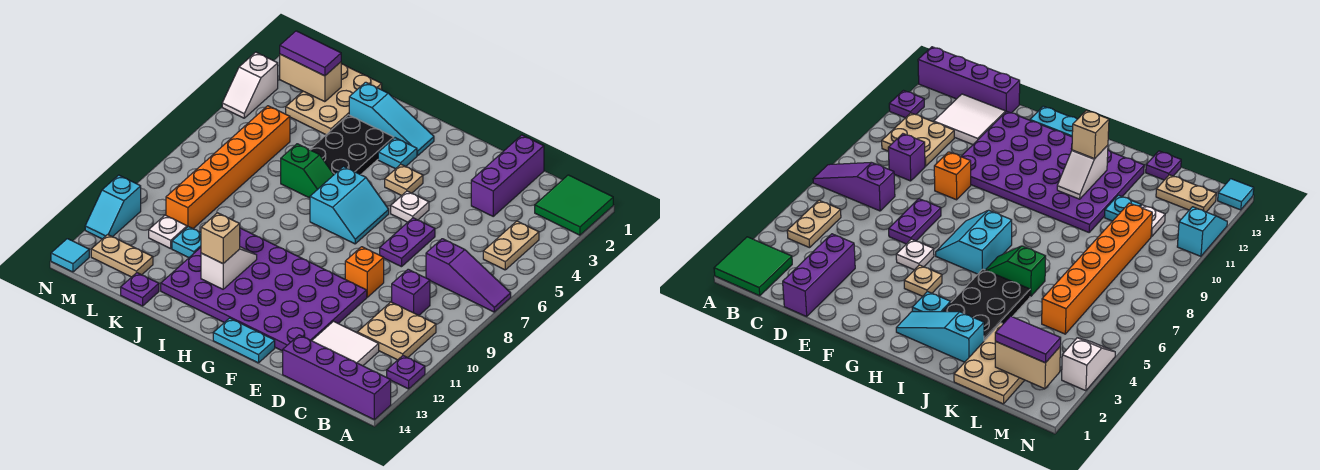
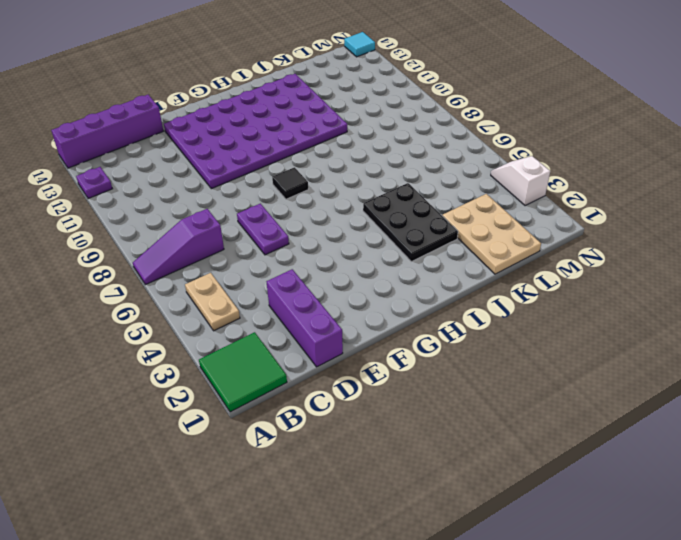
black 1x1 tile [272,167,308,199] -> none
none -> tan 2x2 plate [357,302,436,360]
none -> purple 1x1 brick [392,269,430,315]
none -> white 2x2 tile [312,321,379,366]
none -> orange 1x1 brick [345,247,384,297]

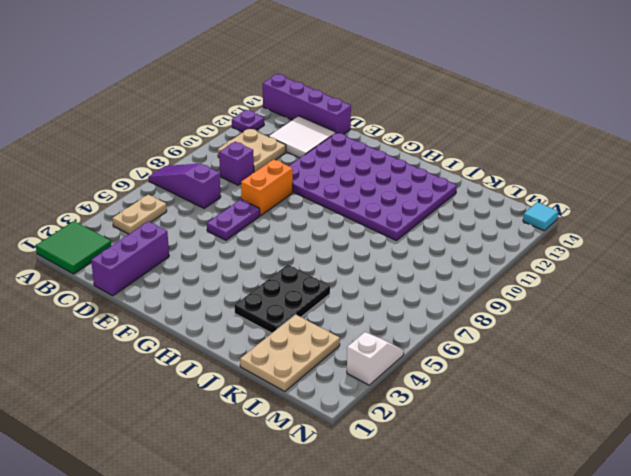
orange 1x2 brick [241,159,293,216] -> orange 1x1 brick [345,247,384,297]
none -> white 1x1 plate [391,191,429,222]
none -> cyan 1x2 plate [213,318,275,363]
none -> tan 1x1 plate [385,165,423,196]
none -> cyan 2x2 slope [310,167,389,244]

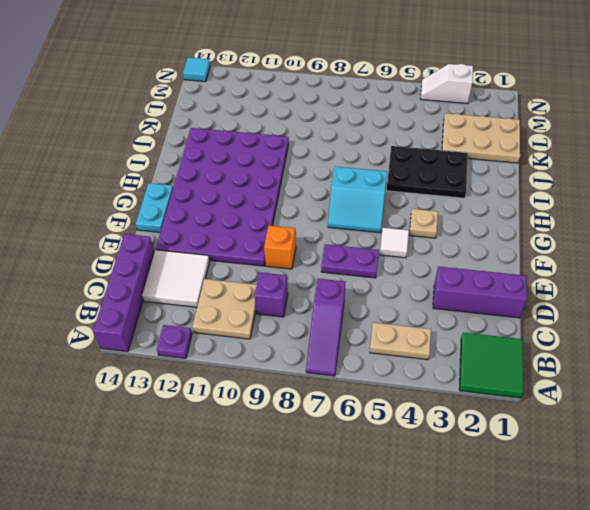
white 1x1 tile [380,228,409,258] -> white 1x1 plate [391,191,429,222]
none -> cyan 1x3 slope [349,82,434,156]
none -> cyan 1x1 plate [378,138,417,169]
none -> green 1x2 slope [281,144,334,198]
none -> cyan 1x1 plate [172,227,201,258]

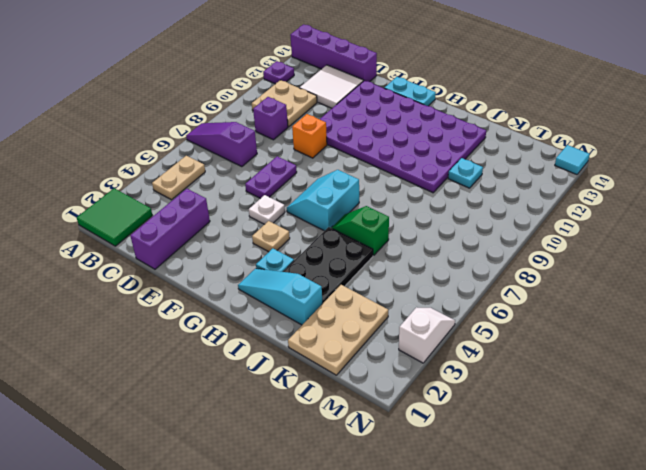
none -> purple 1x1 plate [121,273,159,306]
none -> orange 1x6 brick [166,106,290,228]
none -> white 1x1 plate [149,215,187,249]
none -> tan 1x2 plate [91,235,153,277]

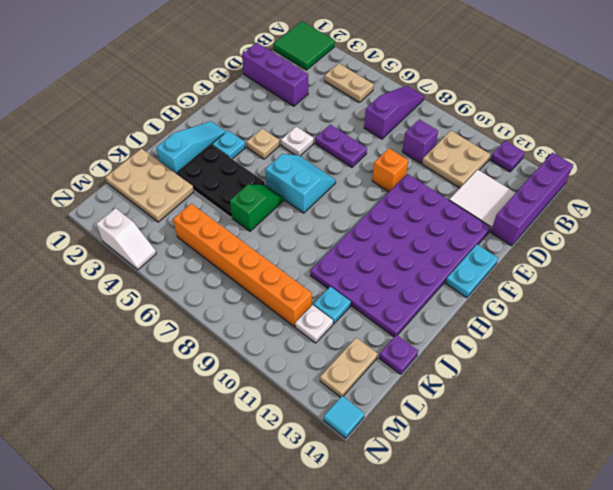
none -> cyan 1x2 slope [85,175,141,239]
none -> white 1x2 slope [201,247,257,289]
none -> tan 1x2 brick [280,54,341,102]
none -> tan 1x1 brick [201,213,240,264]

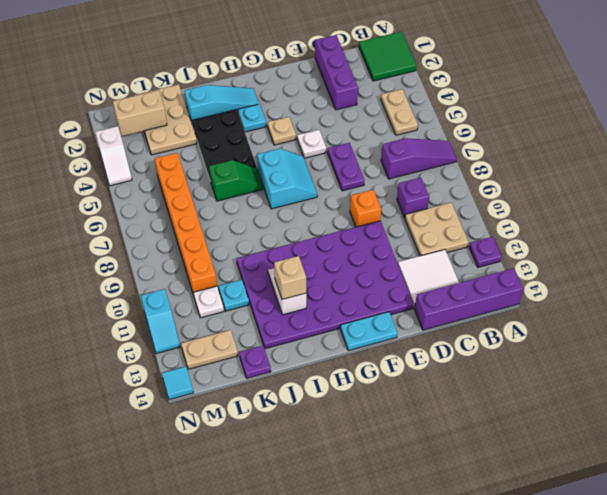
none -> purple 1x2 tile [280,31,341,76]

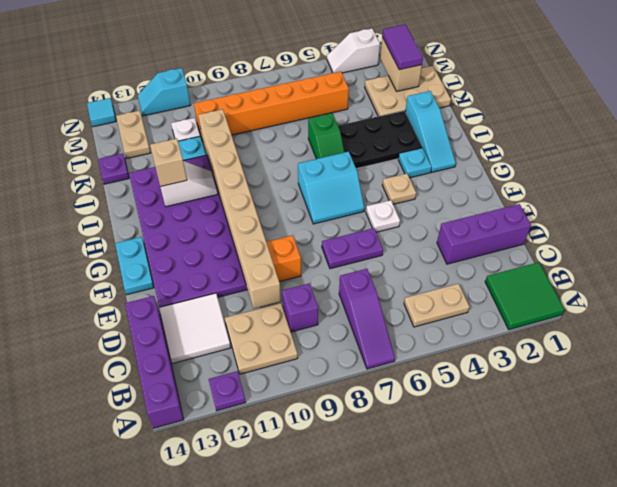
tan 1x8 brick [198,109,281,308] -> none

